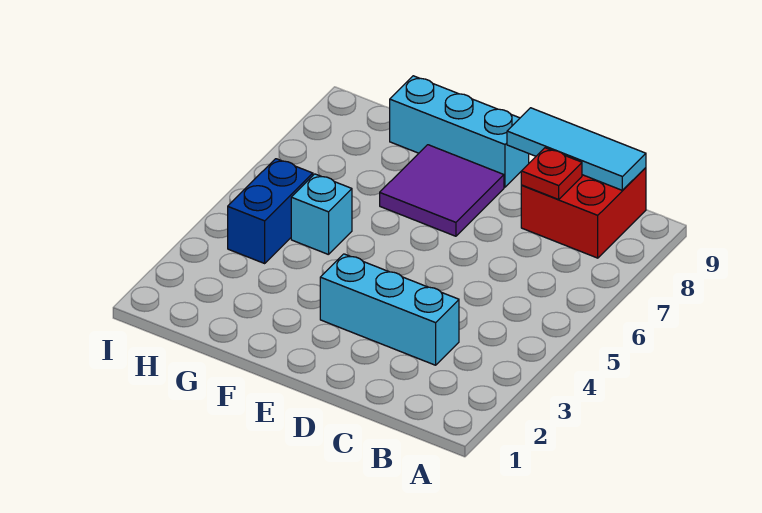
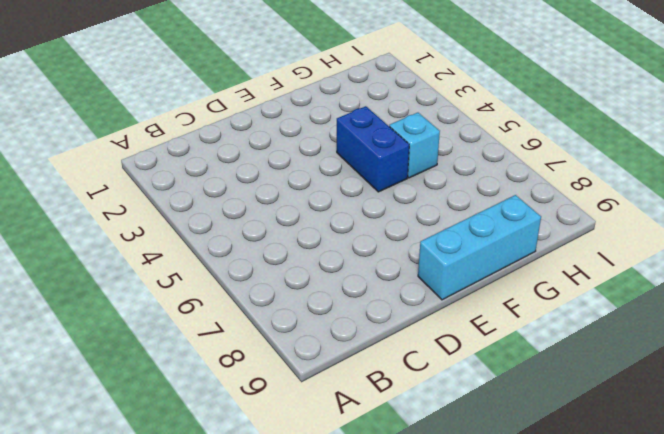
blue 1x2 brick [337,106,409,192] -> blue 1x2 brick moved to [228,159,313,263]
none -> red 2x2 brick [521,168,646,258]
none -> cyan 1x3 brick [320,254,459,365]

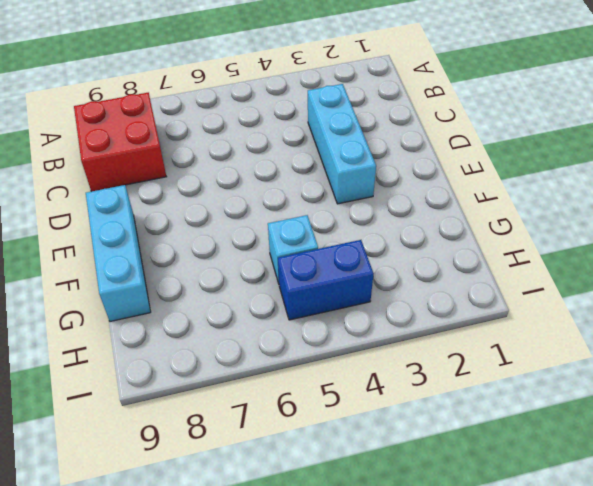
none -> purple 2x2 tile [380,145,504,236]
none -> cyan 1x3 tile [507,108,646,190]

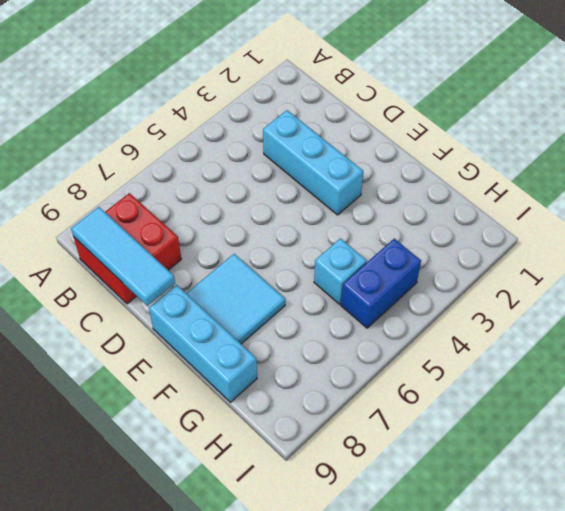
cyan 2x2 tile [186,254,285,344] -> purple 2x2 tile [380,145,504,236]
none -> red 1x1 plate [521,148,582,199]

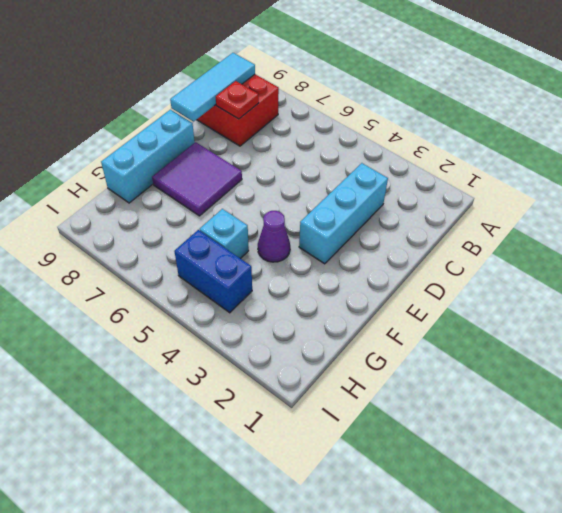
purple 1x1 cone [258,211,290,262] -> none

